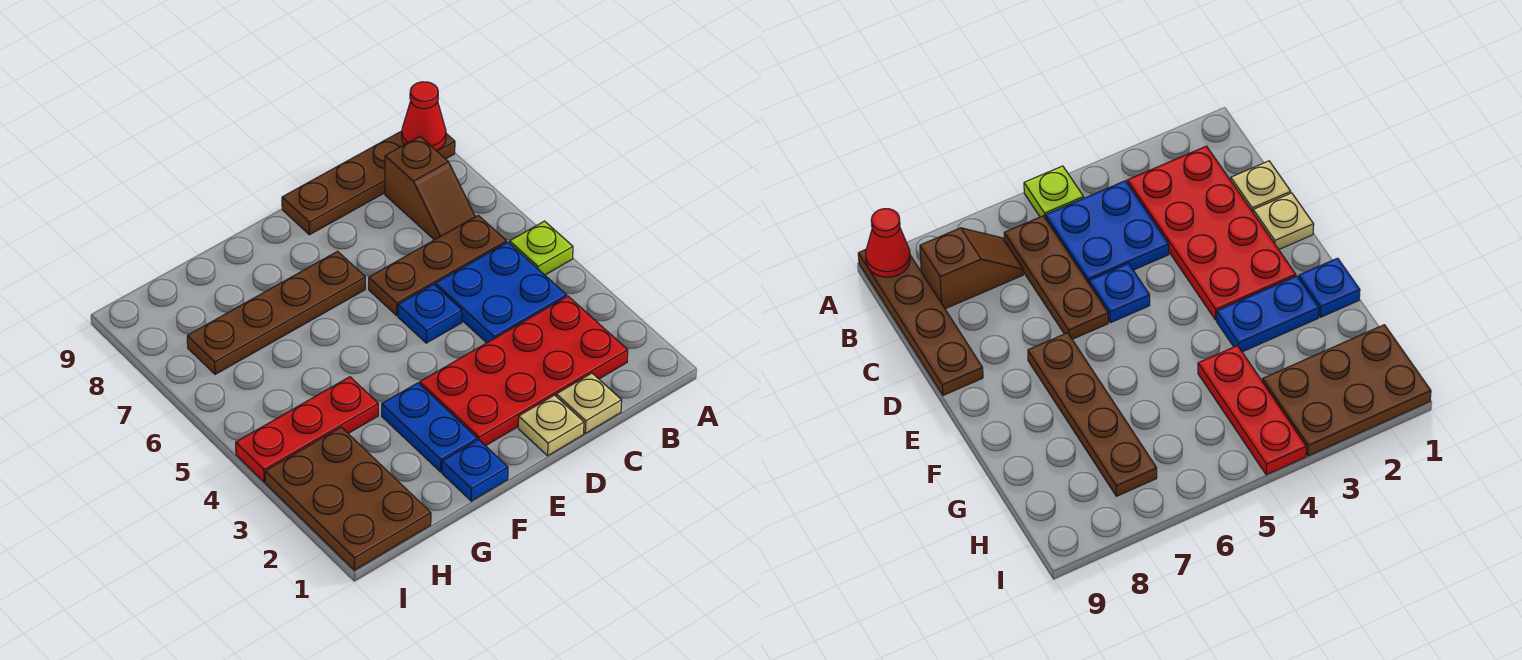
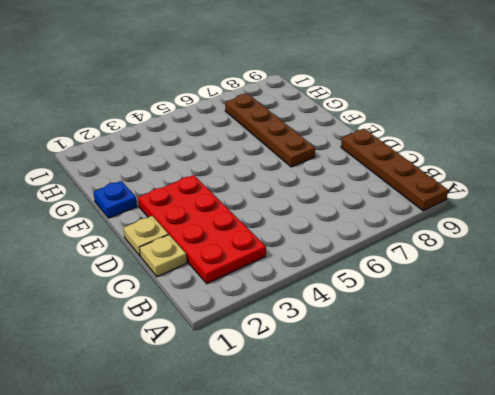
none -> lime 1x1 plate [510,221,573,275]
none -> blue 2x2 plate [435,242,567,343]
none -> brown 1x3 plate [369,216,506,315]

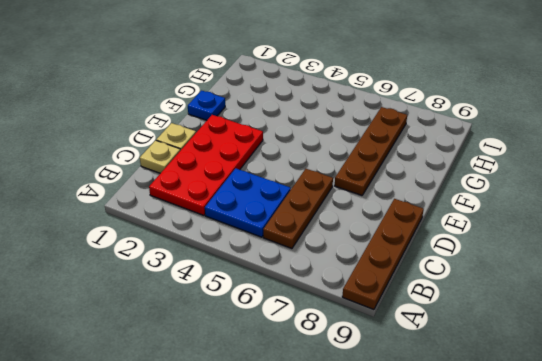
none -> lime 1x1 plate [510,221,573,275]
none -> brown 1x2 slope [385,137,475,240]
none -> blue 1x1 plate [398,284,462,343]

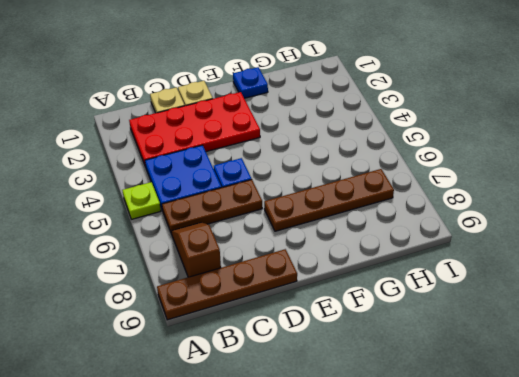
none -> blue 1x2 plate [382,383,477,472]
none -> red 1x3 plate [236,377,378,482]
none -> brown 2x3 plate [265,427,431,570]

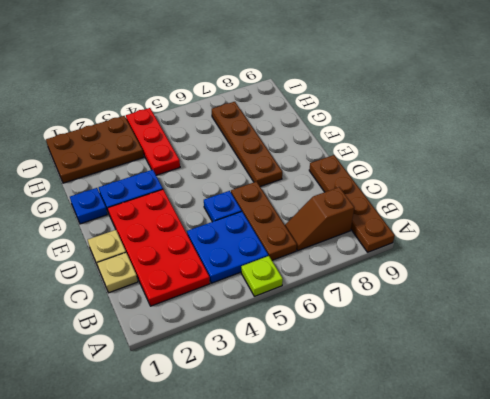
none -> red 1x1 cone [402,82,446,151]

